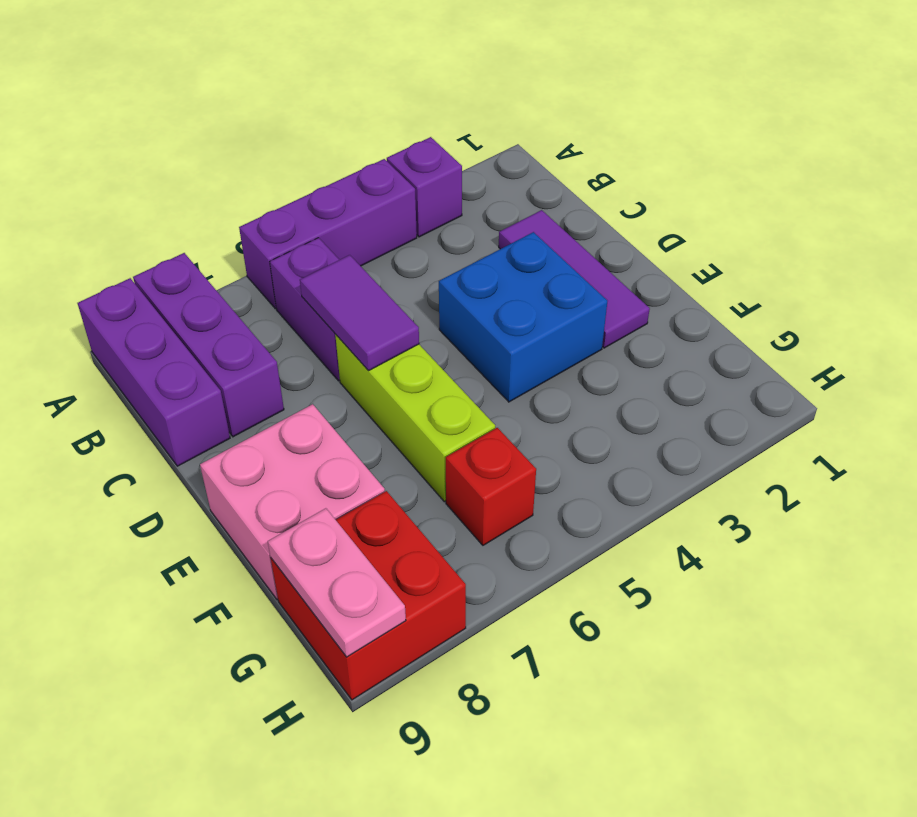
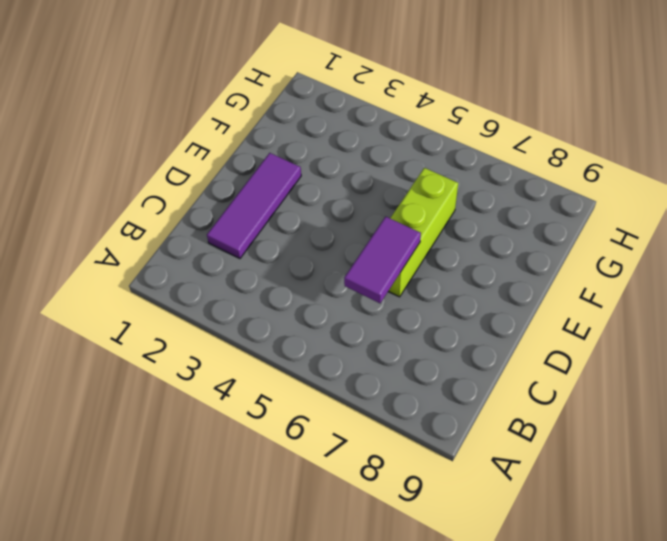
none -> purple 1x1 brick [387,137,462,237]
none -> purple 1x3 brick [239,159,417,309]
none -> purple 1x3 brick [133,253,284,437]

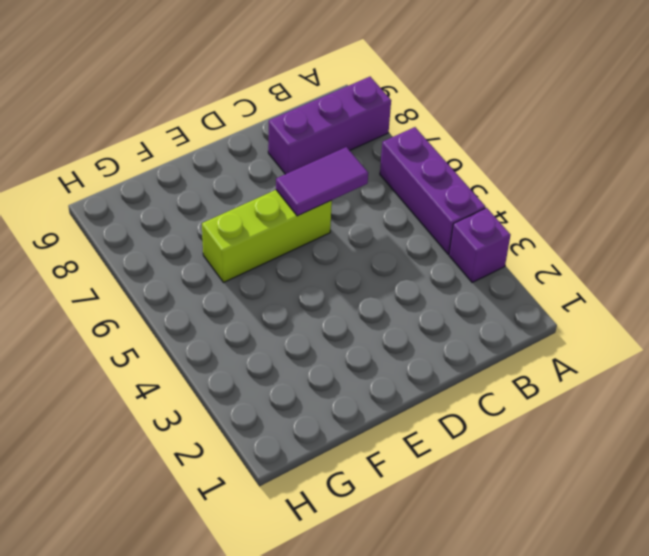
none -> purple 1x3 brick [78,278,230,466]
none -> purple 1x2 brick [270,238,340,381]
none -> purple 1x3 tile [499,210,650,348]

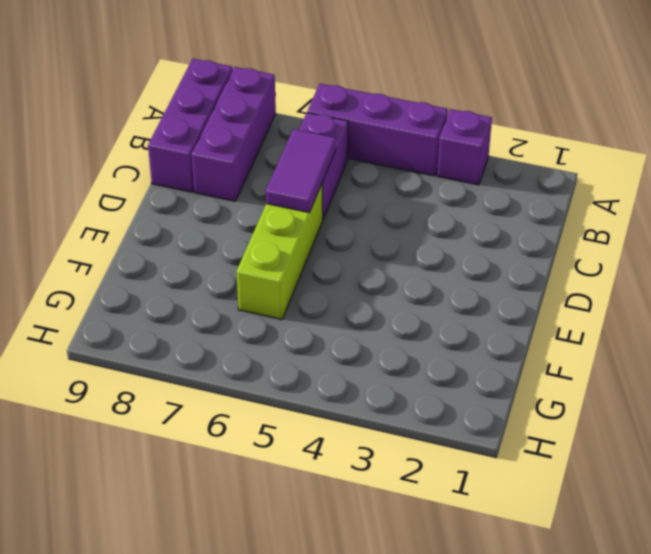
none -> purple 1x3 tile [499,210,650,348]
none -> blue 2x2 brick [439,232,607,402]
none -> pink 2x2 brick [200,404,385,600]

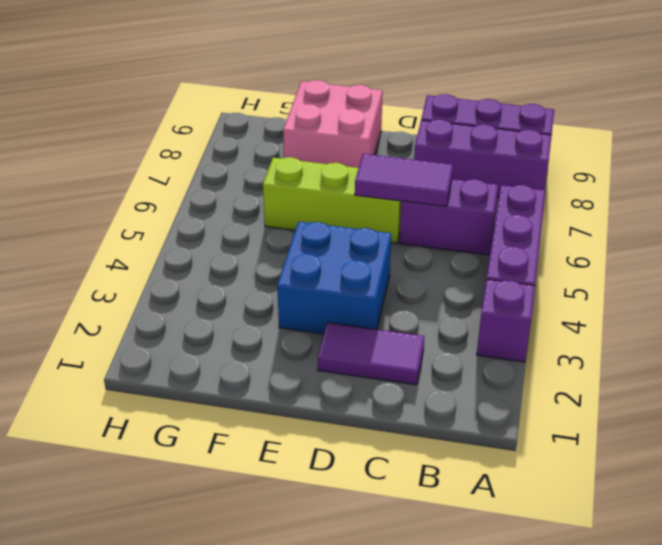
purple 1x2 tile [318,323,424,385] -> purple 1x3 tile [499,210,650,348]
none -> red 1x1 brick [446,428,536,545]
none -> red 2x2 brick [271,491,466,700]
none -> pink 1x2 plate [268,508,406,657]

